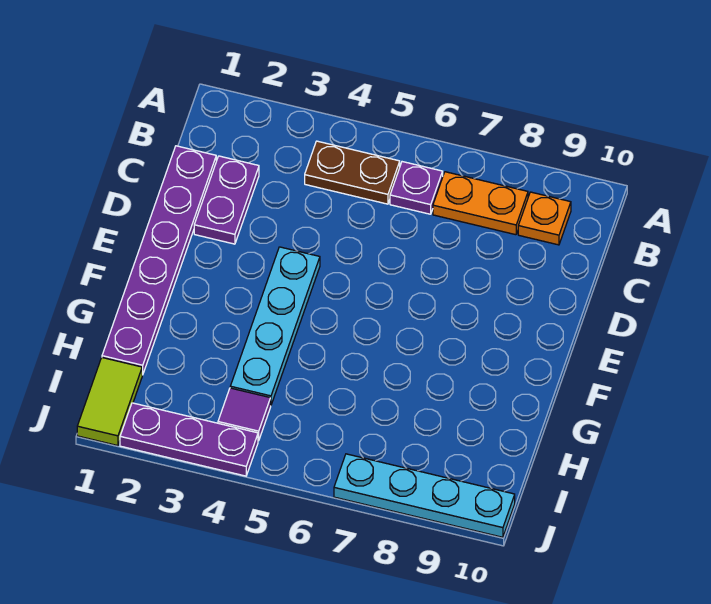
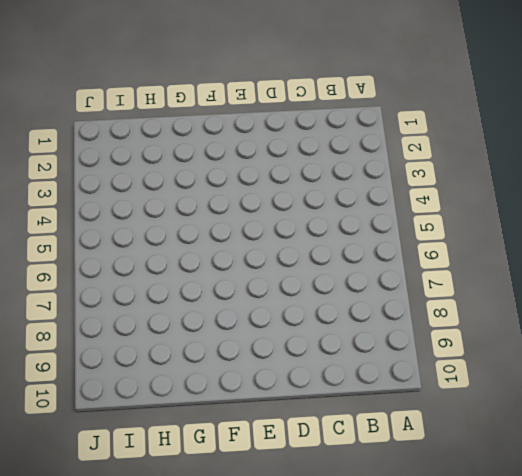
none -> brown 1x2 plate [305,141,400,204]
none -> purple 1x1 plate [390,162,443,214]

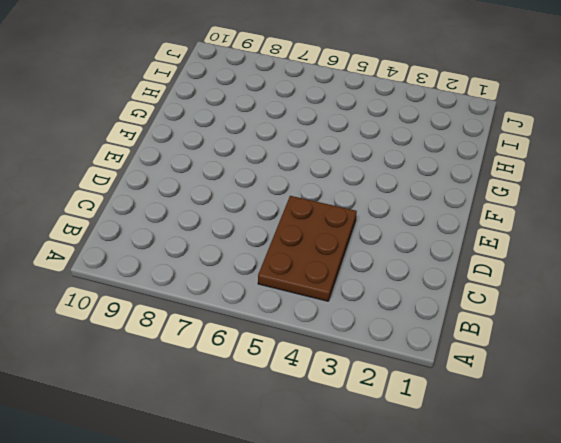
brown 2x3 plate [258,196,357,301] -> brown 1x2 plate [305,141,400,204]
none -> purple 1x1 plate [390,162,443,214]
none -> orange 1x2 plate [433,172,528,235]

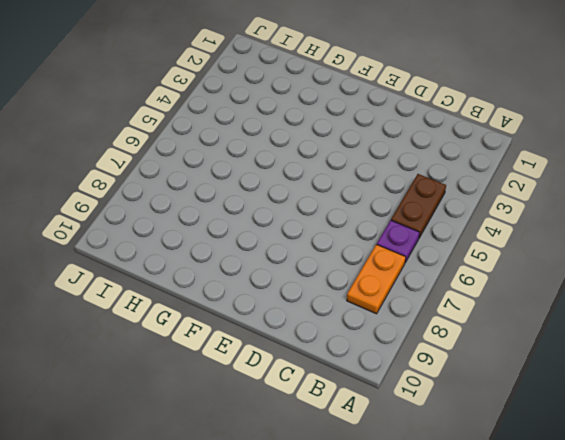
none -> orange 1x1 plate [518,192,571,245]
none -> purple 1x6 plate [102,146,216,375]

